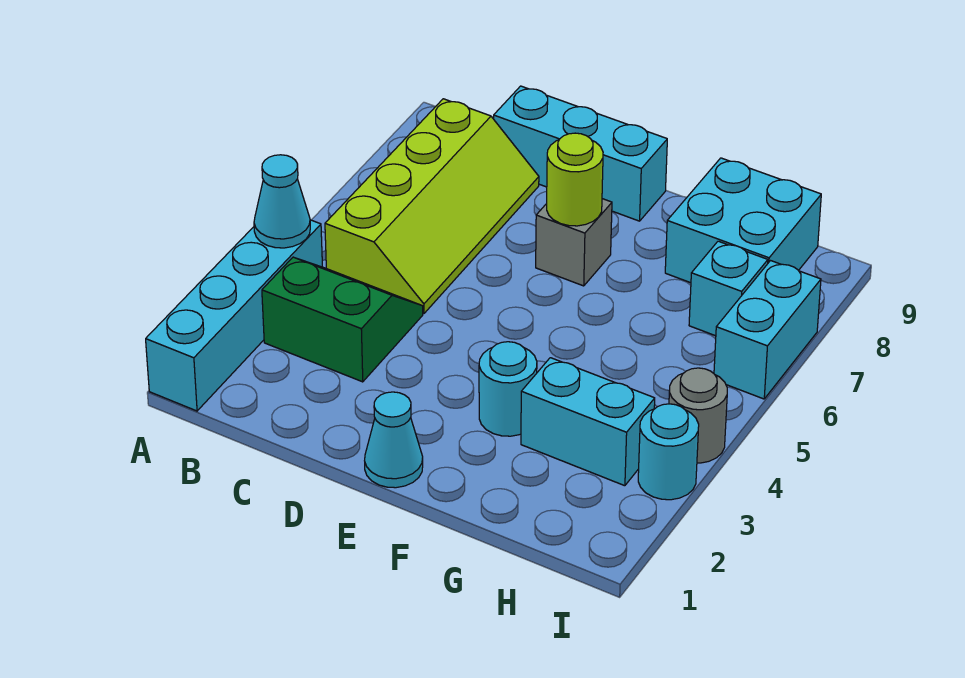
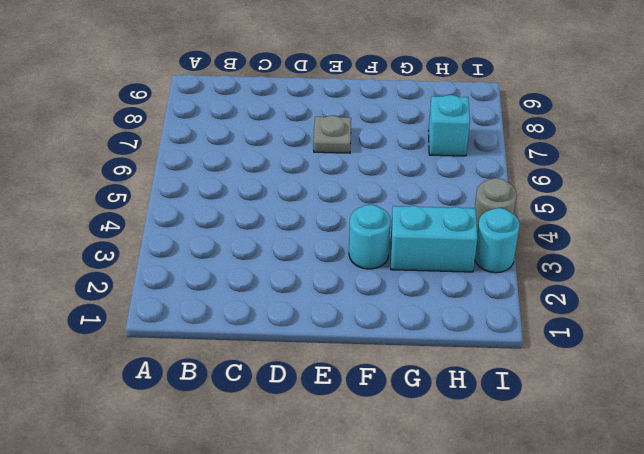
grey 1x1 plate [313,116,351,153] -> grey 1x1 brick [536,199,612,286]
none -> cyan 1x4 brick [146,220,322,411]
none -> green 2x2 slope [262,257,423,382]
none -> lime 2x4 slope [325,99,539,314]

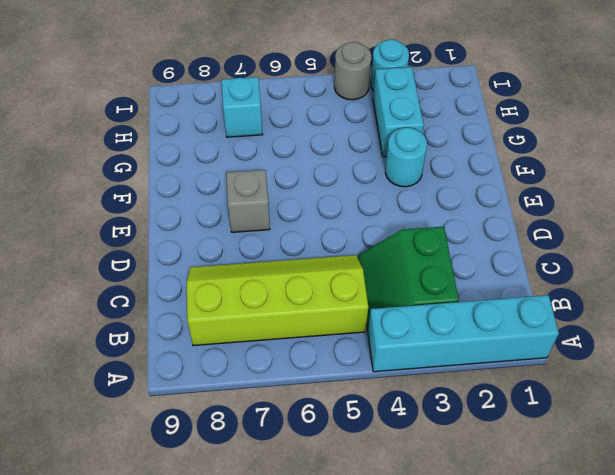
none -> cyan 1x3 brick [494,86,667,221]
none -> cyan 1x1 cone [365,392,423,488]
none -> cyan 2x2 brick [665,158,821,283]

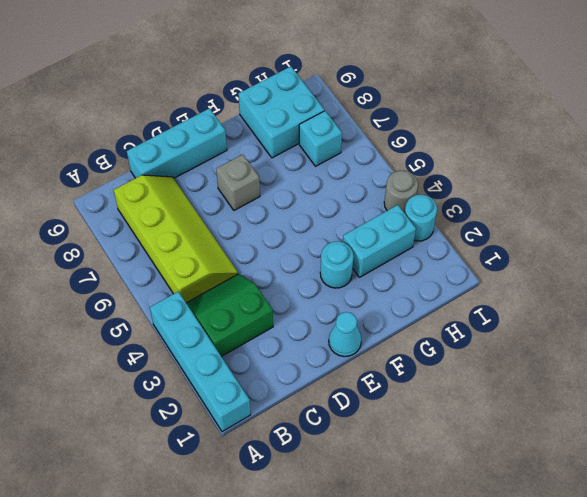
none -> cyan 1x2 brick [714,261,821,399]
none -> cyan 1x1 cone [254,155,310,248]
none -> lime 1x1 round brick [547,133,603,226]

